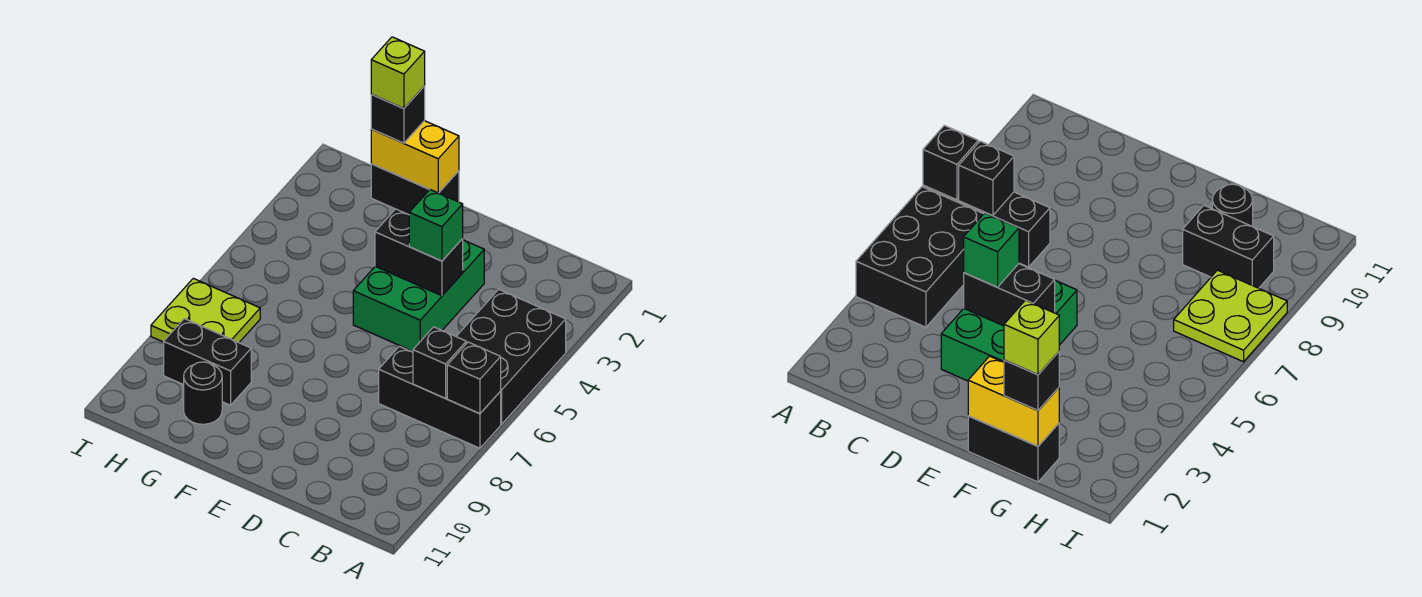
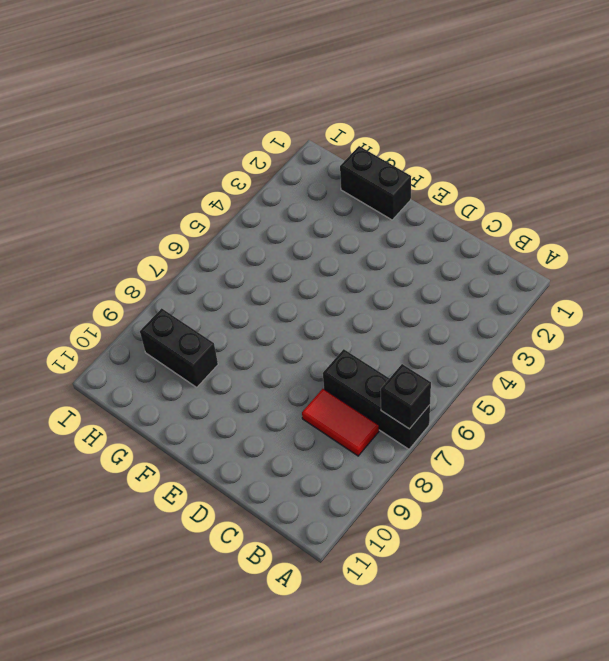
red 1x2 tile [302,389,379,456] -> none
none -> black 2x3 brick [456,289,566,424]
none -> green 2x3 brick [353,240,484,351]
none -> black 1x1 round brick [184,362,222,424]

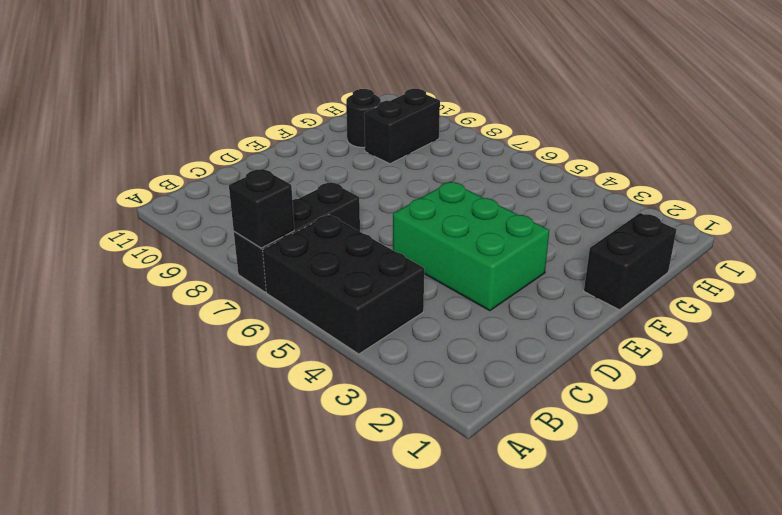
none -> lime 2x2 plate [151,278,260,343]
none -> black 1x1 brick [413,327,466,398]
none -> black 1x2 brick [375,209,463,296]

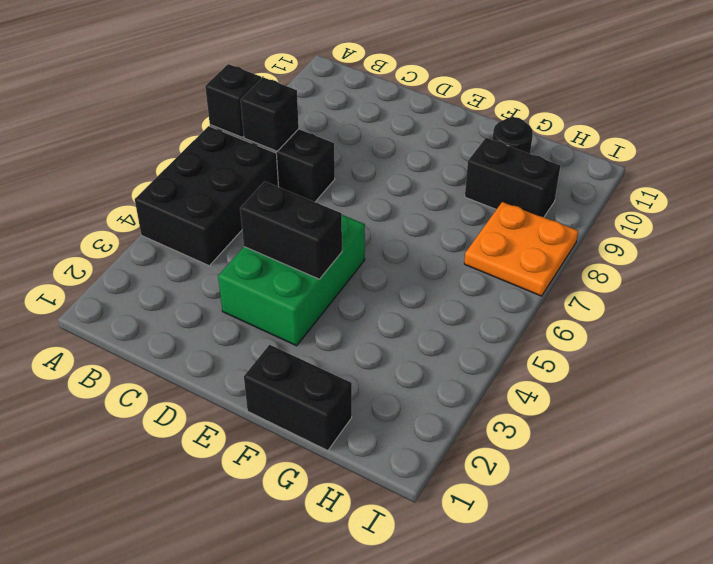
orange 2x2 plate [464,201,578,296] -> lime 2x2 plate [151,278,260,343]
none -> yellow 1x2 brick [371,121,459,193]
none -> green 1x1 brick [409,190,463,261]
none -> black 1x1 brick [371,86,425,143]

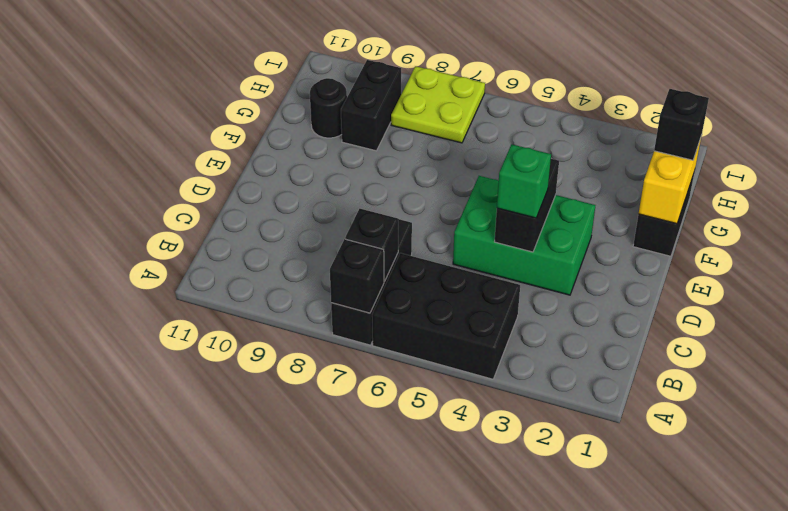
none -> lime 1x1 brick [371,37,425,108]

